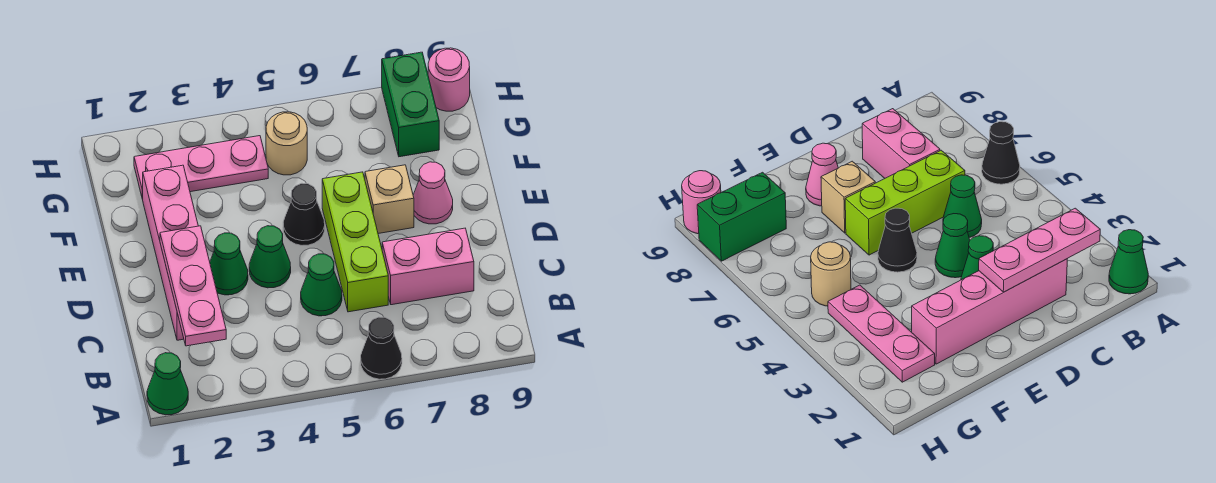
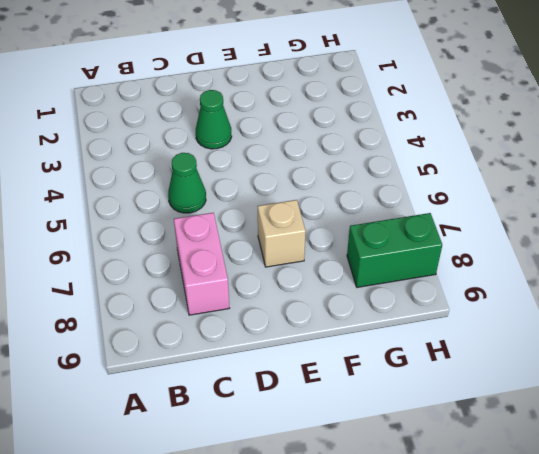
none -> green 1x1 cone [147,353,188,415]
none -> black 1x1 cone [361,317,402,379]
none -> pink 1x4 brick [143,165,198,340]

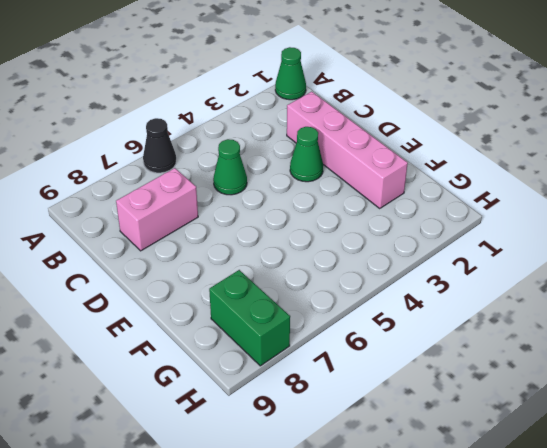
none -> lime 1x3 brick [322,172,388,312]
none -> green 1x1 cone [249,226,291,288]
none -> black 1x1 cone [283,183,325,245]

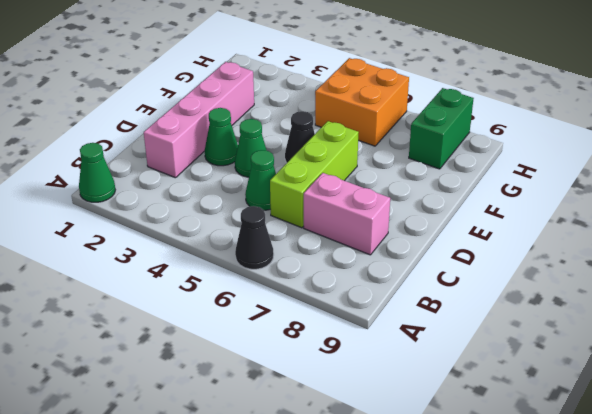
orange 2x2 brick [315,58,409,146] -> tan 1x1 round brick [266,112,307,175]
none -> tan 1x1 brick [365,165,414,234]
none -> pink 1x1 cone [413,162,453,224]
none -> pink 1x3 plate [134,136,268,199]

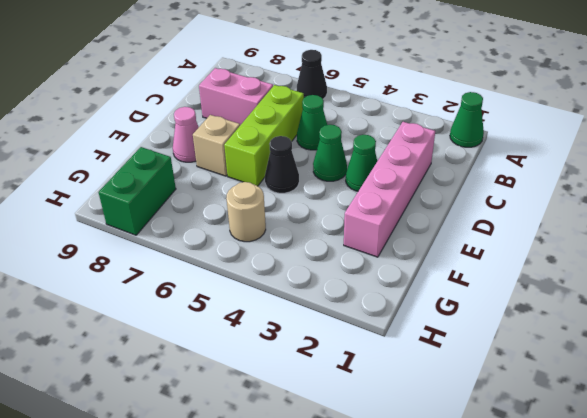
none -> pink 1x3 plate [134,136,268,199]
none -> pink 1x1 round brick [428,48,470,111]
none -> pink 1x3 plate [160,226,226,346]

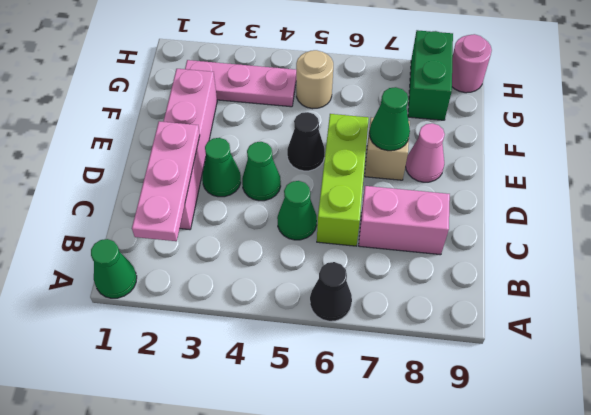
green 1x1 cone [369,87,410,151] -> none

